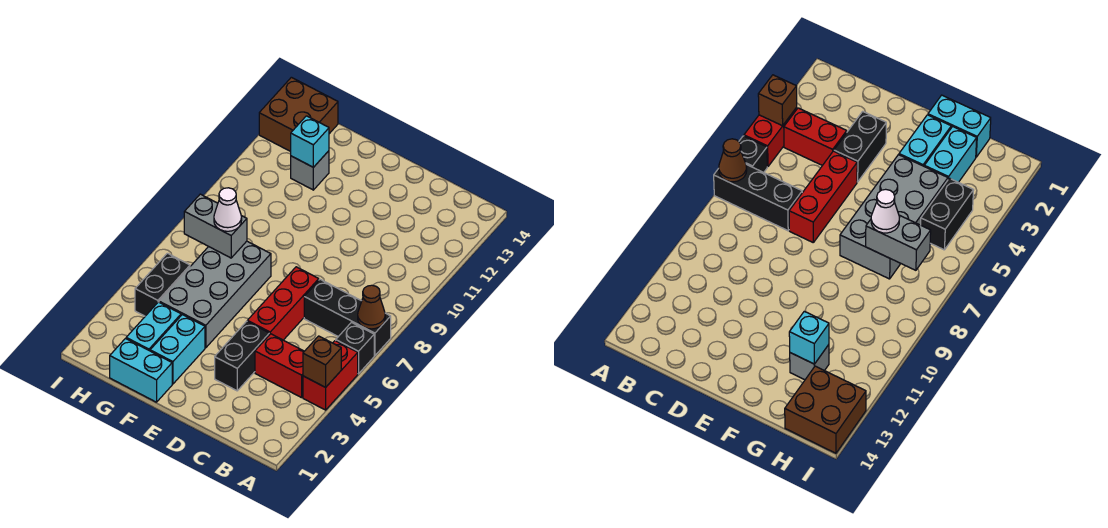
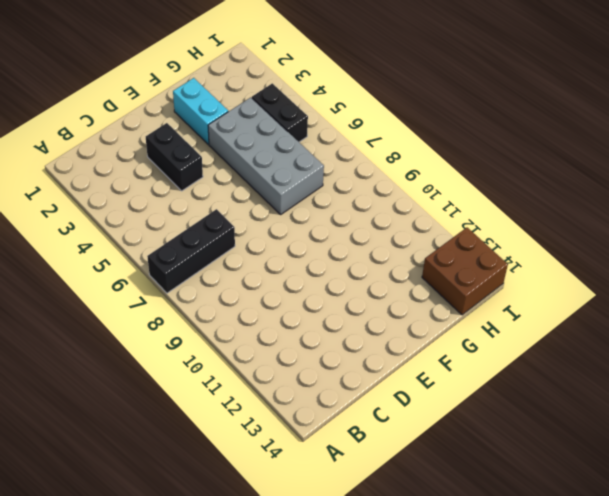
none -> red 1x2 brick [303,341,358,410]
none -> black 1x1 brick [336,322,374,374]
none -> red 1x2 brick [255,334,304,398]

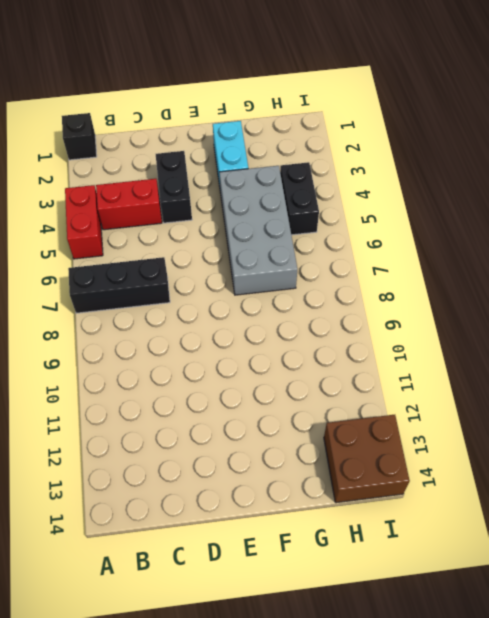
black 1x1 brick [62,113,97,160] -> black 1x1 brick moved to [336,322,374,374]
none -> red 1x3 brick [247,267,319,340]
none -> cyan 1x2 brick [110,338,172,402]
none -> cyan 1x2 brick [126,302,181,351]

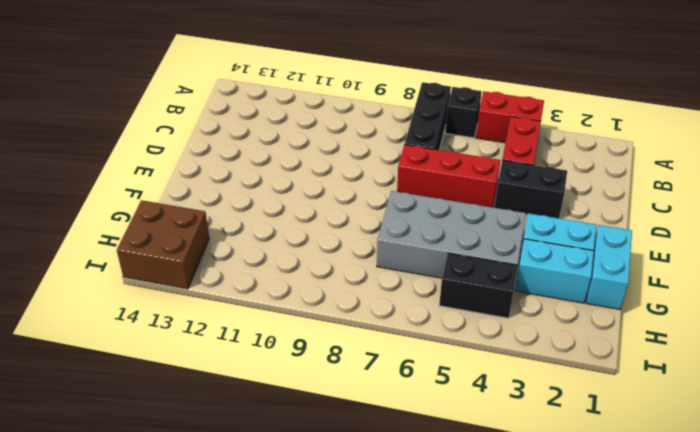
none -> grey 1x1 brick [291,151,329,190]
none -> brown 1x1 brick [303,336,341,387]
none -> brown 1x1 cone [358,285,385,329]

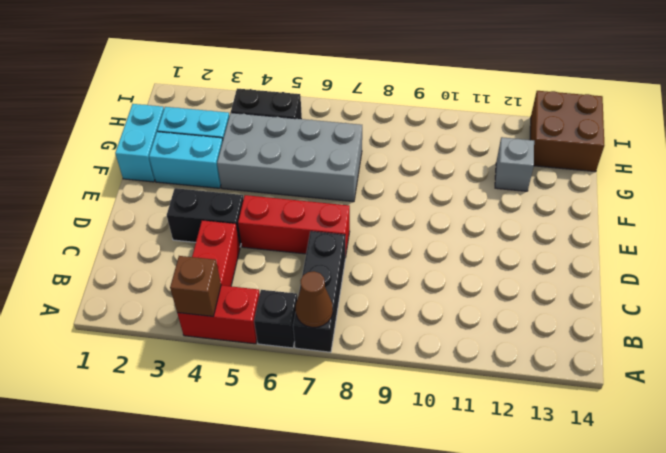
none -> grey 1x2 brick [184,194,247,258]
none -> cyan 1x1 brick [291,116,329,167]
none -> white 1x1 cone [214,188,242,231]

